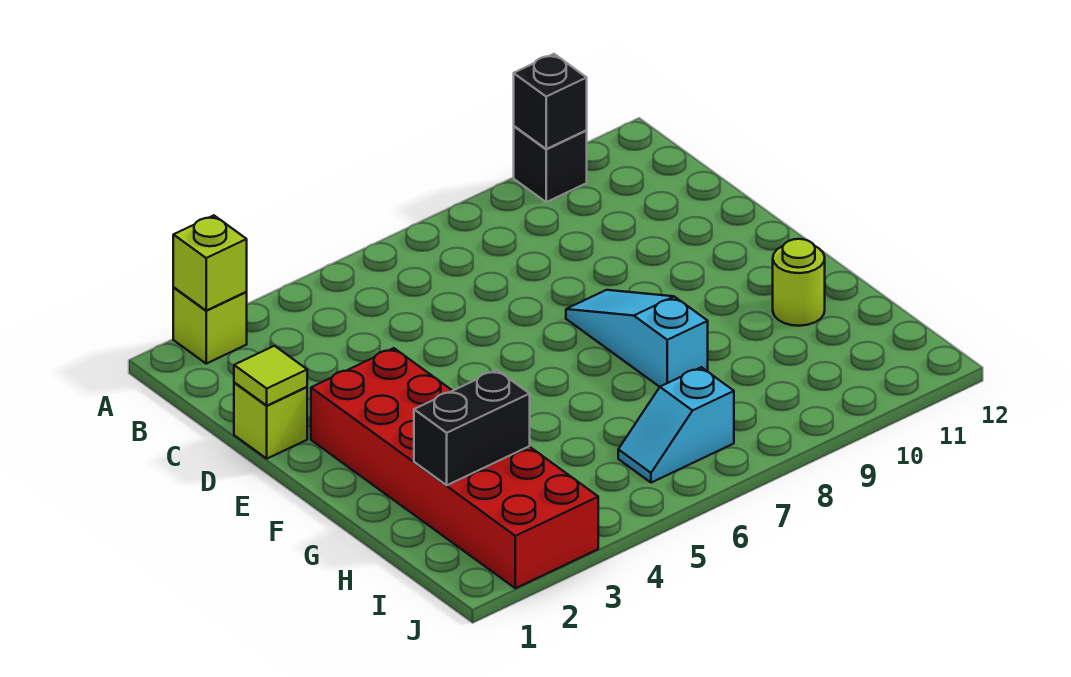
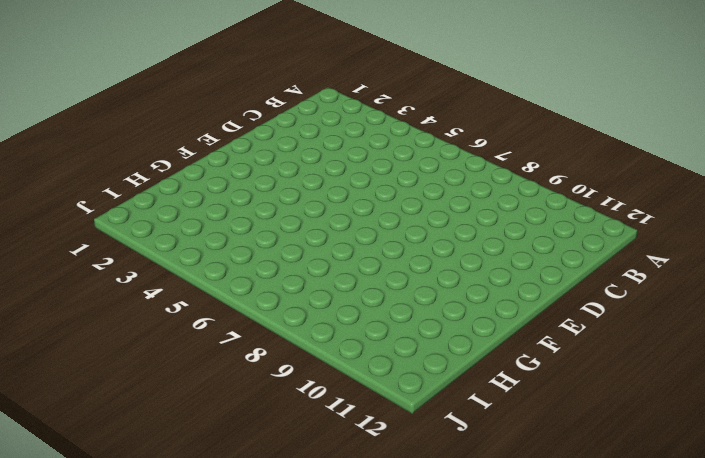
none -> lime 1x1 brick [173,288,247,364]
none -> black 1x1 brick [514,126,587,202]

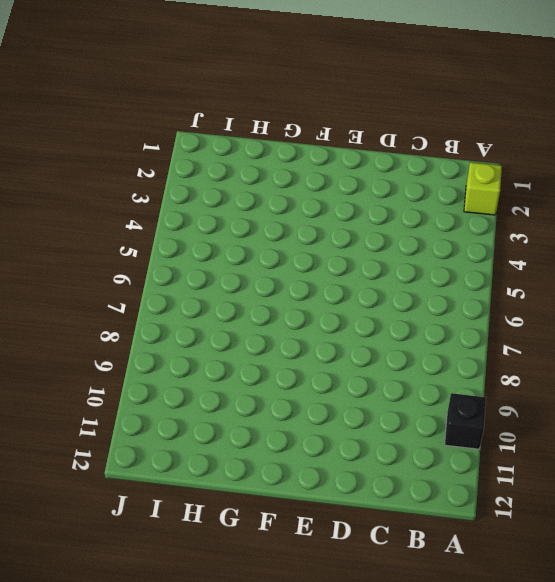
none -> lime 1x1 brick [234,382,307,459]
none -> red 2x6 brick [311,348,598,588]

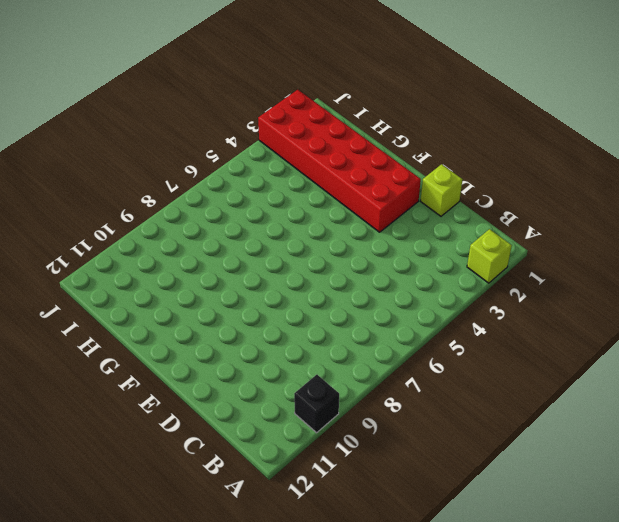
none -> cyan 1x3 slope [566,290,708,387]
none -> lime 1x1 round brick [773,239,825,326]

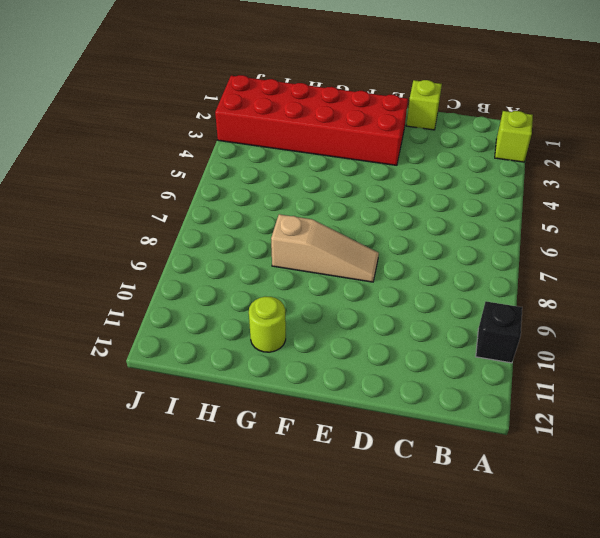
tan 1x3 slope [271,214,379,282] -> cyan 1x3 slope [566,290,708,387]
none -> cyan 1x2 slope [618,367,734,483]
none -> lime 1x1 brick [173,215,247,310]

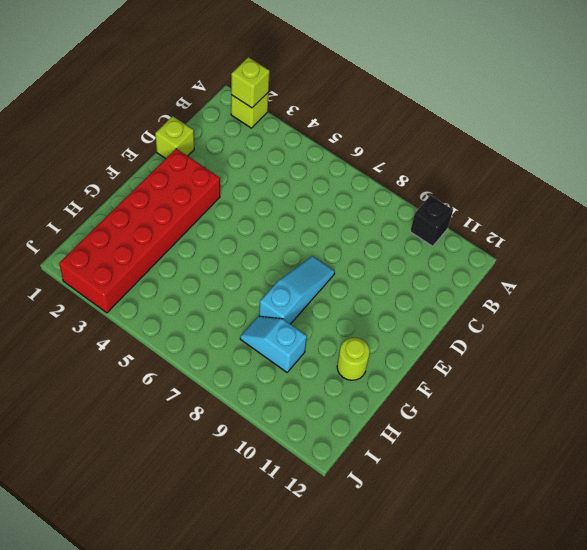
cyan 1x2 slope [240,316,307,372] -> cyan 1x2 slope moved to [618,367,734,483]
none -> black 1x1 brick [514,54,587,149]
none -> lime 1x1 tile [234,346,307,405]

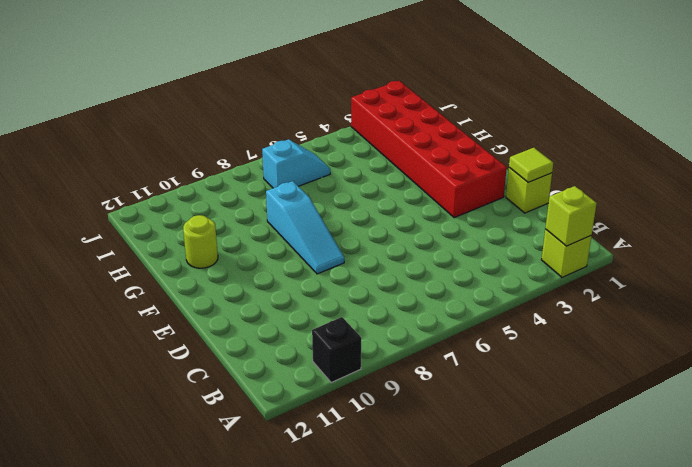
none -> black 1x1 brick [514,54,587,149]
none -> black 1x2 brick [414,370,530,485]

